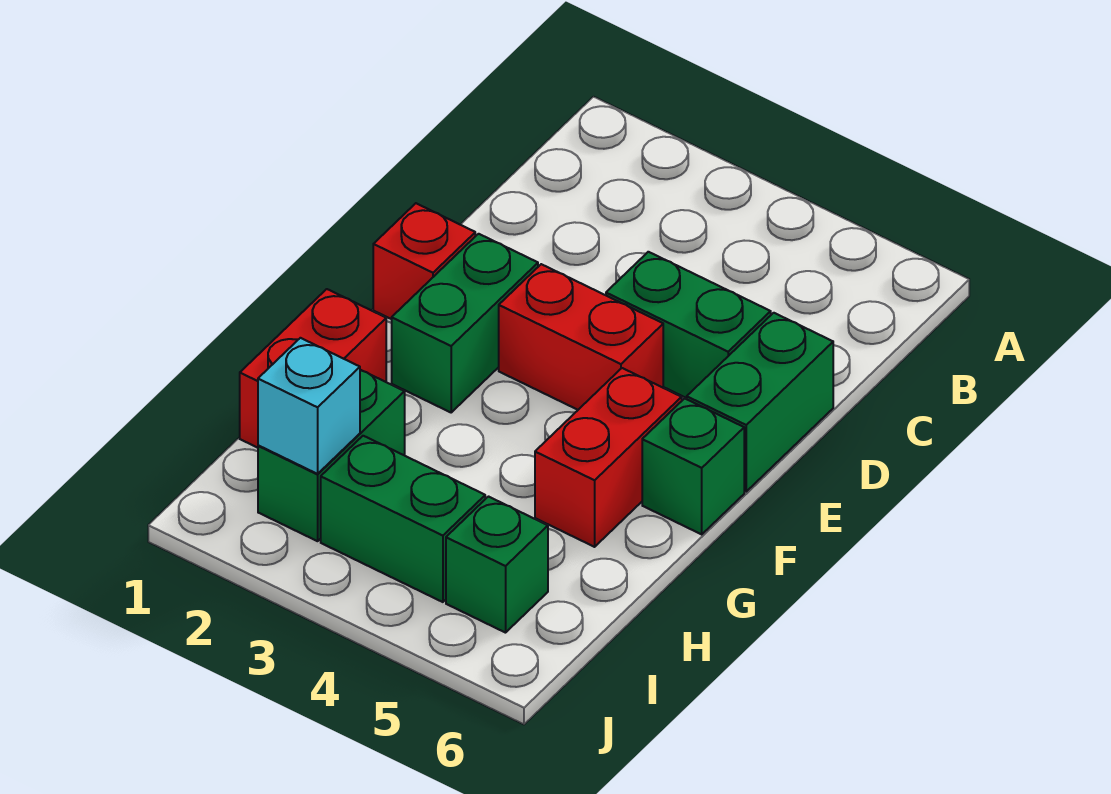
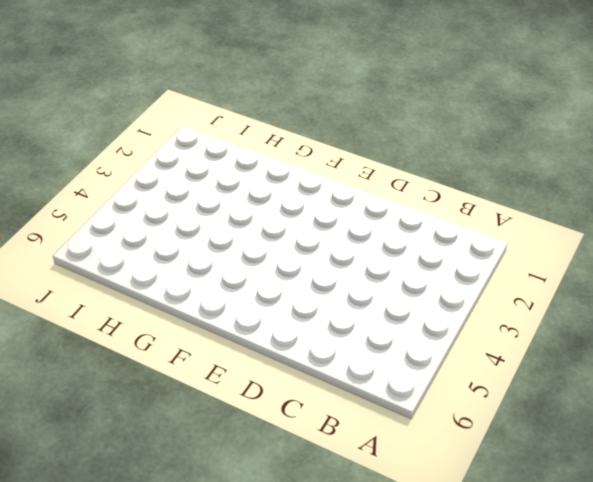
none -> green 1x2 brick [606,252,771,398]
none -> green 1x2 brick [687,313,833,491]
none -> red 1x1 brick [373,203,475,319]

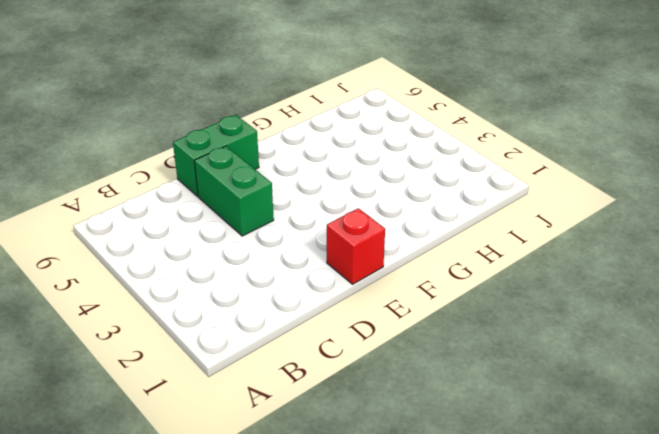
none -> green 1x2 brick [392,234,538,412]
none -> red 1x2 brick [499,264,663,410]
none -> red 1x2 brick [535,368,682,547]

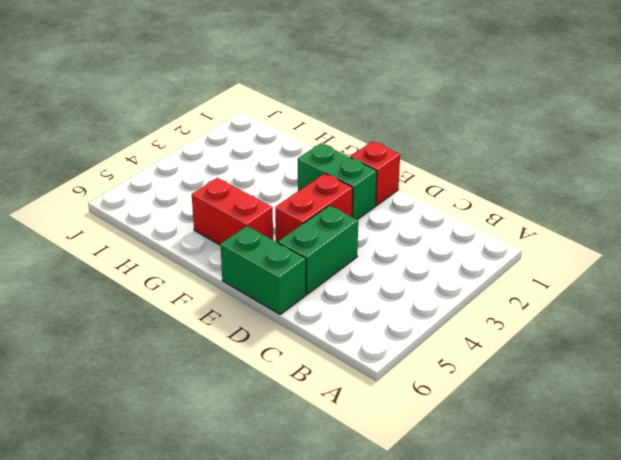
none -> green 1x1 brick [642,398,744,534]
none -> red 1x2 brick [240,289,386,448]
none -> green 1x2 brick [258,370,405,541]

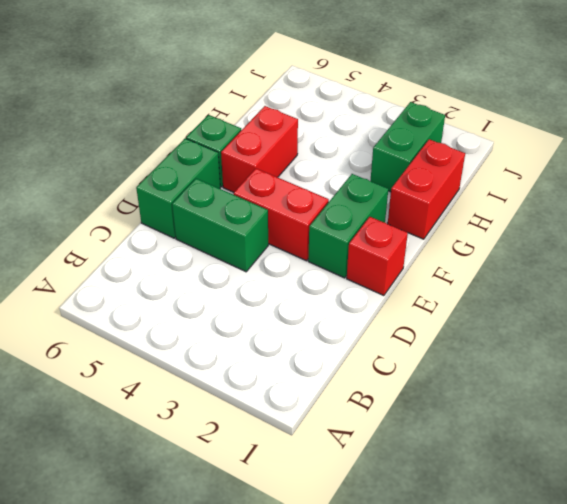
none -> green 1x2 brick [321,436,485,602]
none -> green 1x1 brick [446,497,548,633]
none -> cyan 1x1 brick [258,338,360,474]

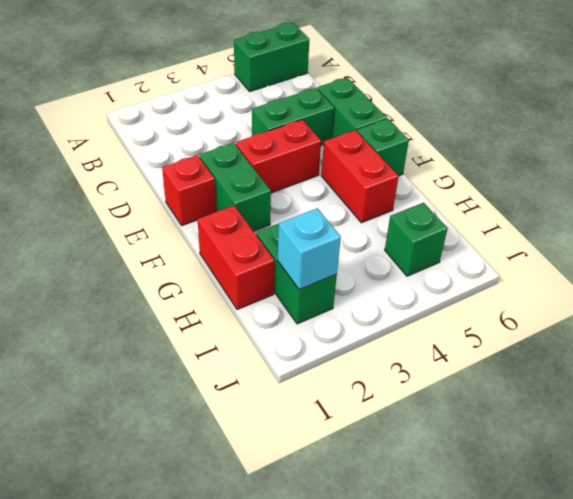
green 1x2 brick [234,23,309,91] -> green 1x2 brick moved to [321,436,485,602]

